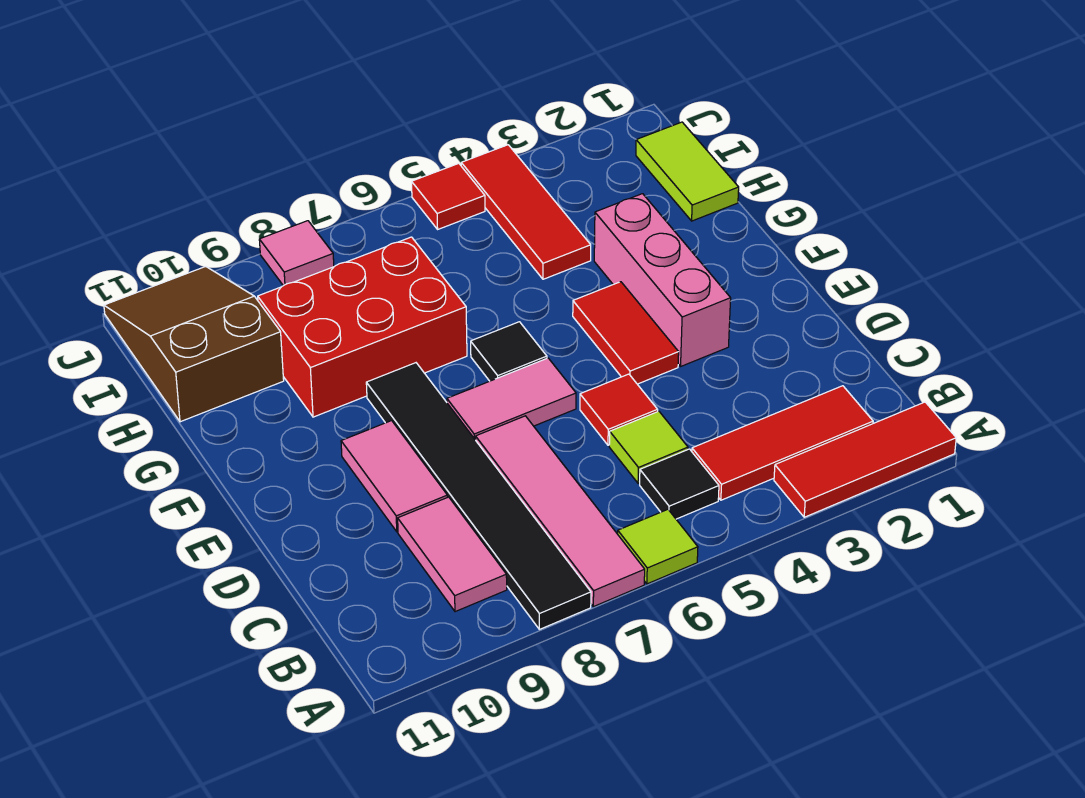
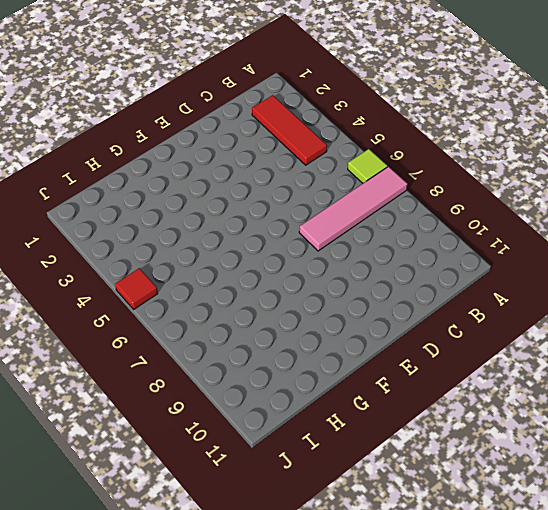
none -> red 1x3 tile [774,402,956,517]
none -> black 1x6 tile [366,363,591,629]
none -> black 1x1 tile [640,449,719,519]

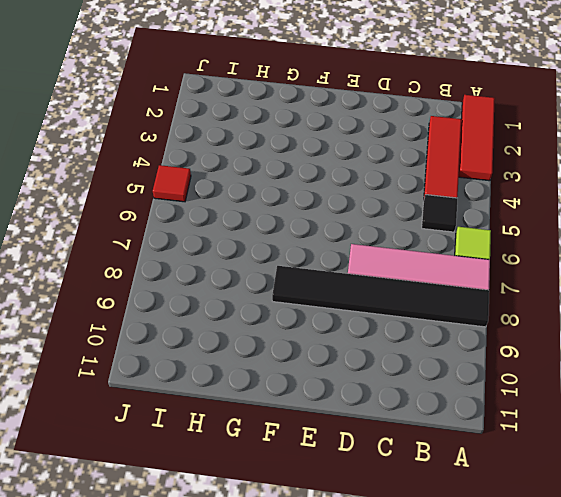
none -> pink 1x2 tile [398,497,507,612]
none -> lime 1x1 tile [609,411,688,483]
none -> red 1x1 tile [580,374,658,445]

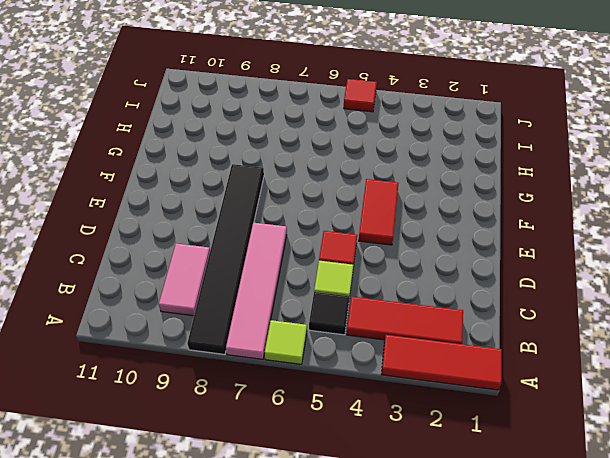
none -> pink 1x2 tile [341,421,447,532]
none -> pink 1x3 brick [594,194,731,366]
none -> pink 1x2 tile [447,358,576,440]

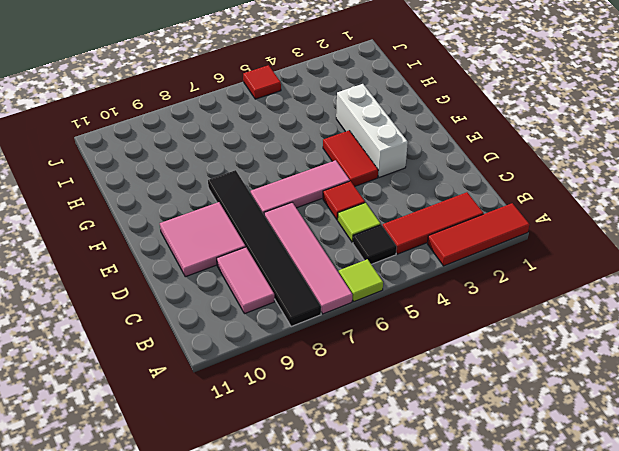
pink 2x2 tile [160,202,246,277] -> pink 1x2 tile [341,421,447,532]
white 1x3 brick [336,84,408,178] -> pink 1x3 brick [594,194,731,366]
pink 1x3 tile [251,160,350,214] -> pink 1x2 tile [447,358,576,440]
none -> black 1x1 tile [471,322,547,381]
none -> red 2x3 brick [258,237,467,417]
none -> lime 1x2 tile [636,122,739,221]

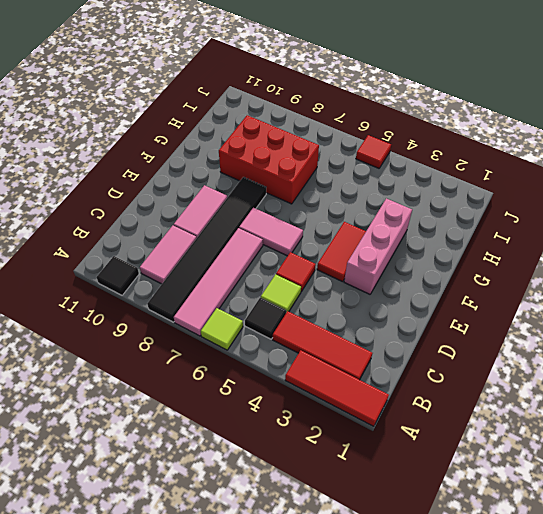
black 1x1 tile [97,256,139,295] -> black 1x1 tile moved to [471,322,547,381]
none -> lime 1x2 tile [636,122,739,221]
none -> red 1x3 tile [461,145,591,279]
none -> brown 2x3 slope [104,267,284,422]

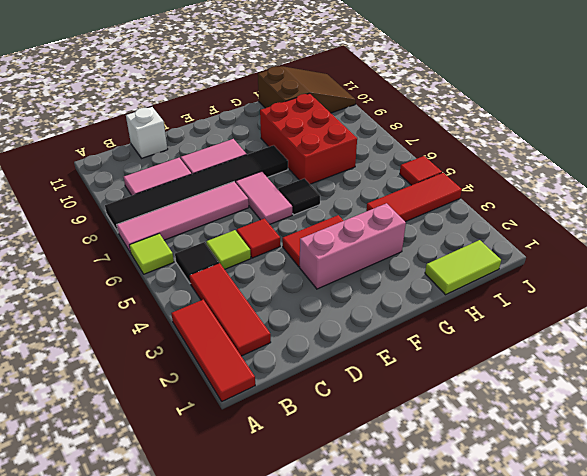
white 1x1 brick [126,107,168,158] -> none
none -> pink 1x1 tile [259,221,334,286]

